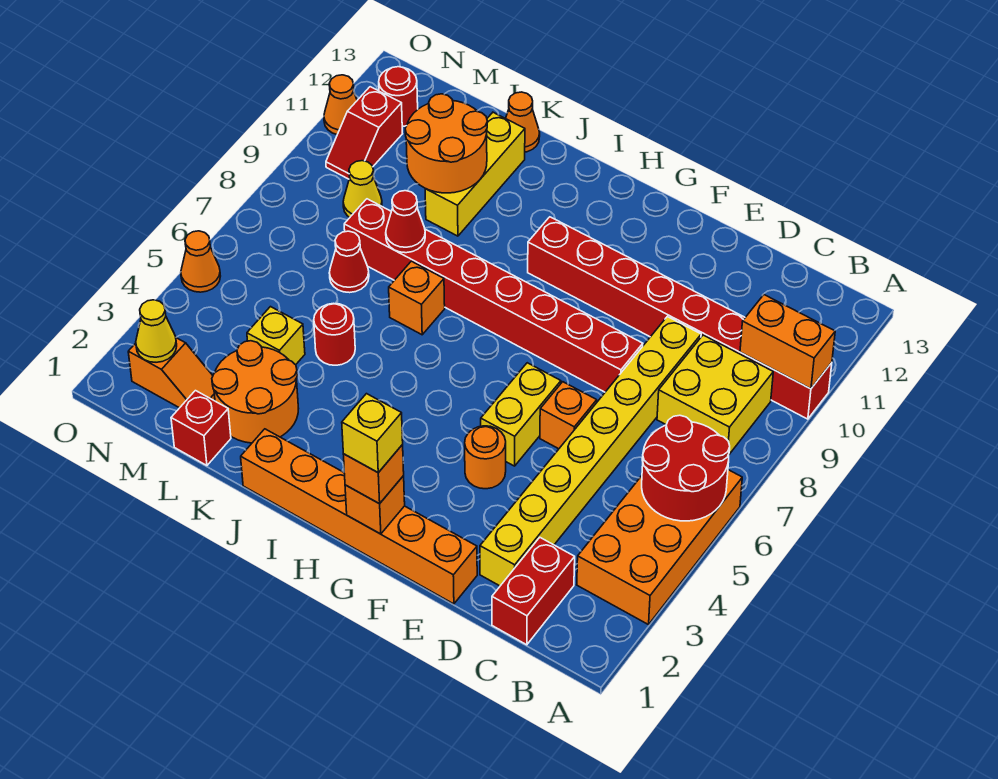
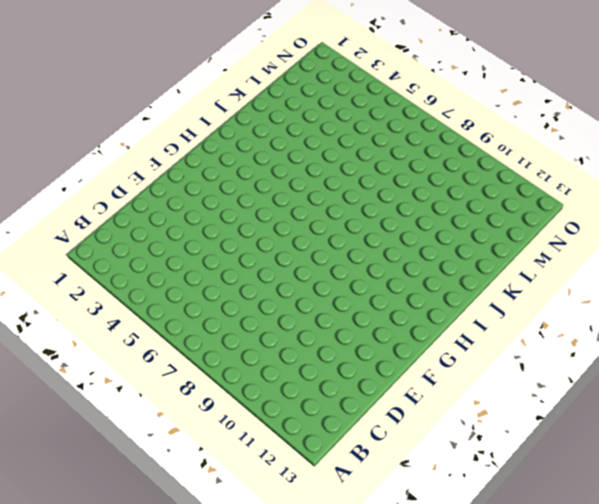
none -> orange 2x4 brick [577,470,742,625]
none -> red 1x8 brick [528,217,832,419]
none -> yellow 2x2 brick [657,335,773,454]
none -> red 1x2 brick [492,538,575,645]

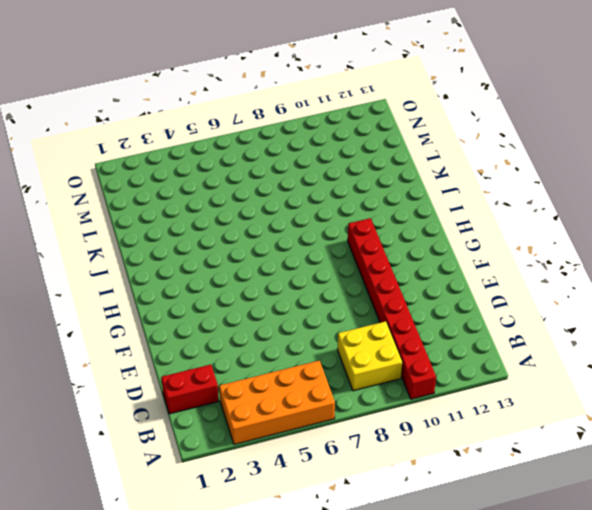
none -> yellow 1x8 brick [480,316,701,586]
none -> orange 1x6 brick [241,429,477,604]
none -> orange 1x1 brick [540,382,597,449]
none -> red 1x8 brick [344,199,643,392]

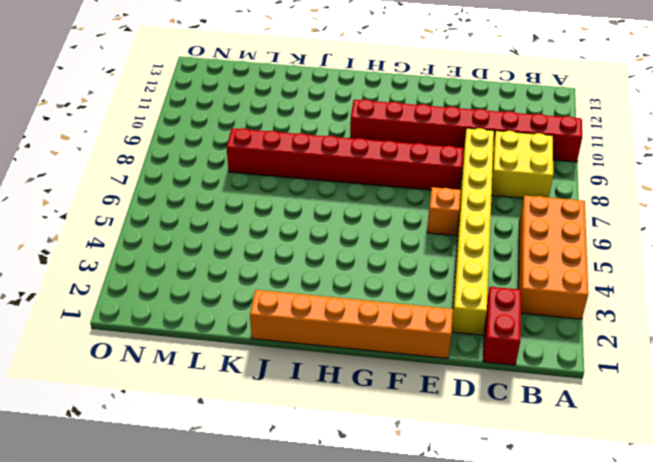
none -> orange 1x1 round brick [465,426,506,489]
none -> yellow 1x2 brick [481,363,561,466]
none -> orange 1x1 brick [389,261,445,335]
none -> orange 2x2 round brick [212,341,299,443]

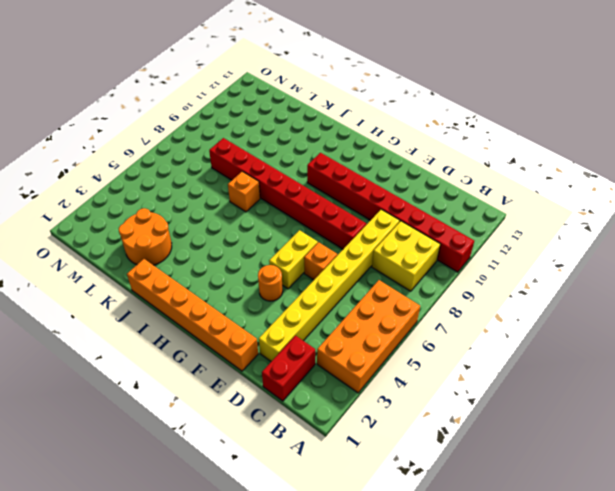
none -> red 1x1 round brick [314,303,355,365]
none -> yellow 1x3 brick [425,112,525,236]
none -> orange 1x1 cone [506,92,540,152]
none -> red 1x1 brick [171,391,231,465]

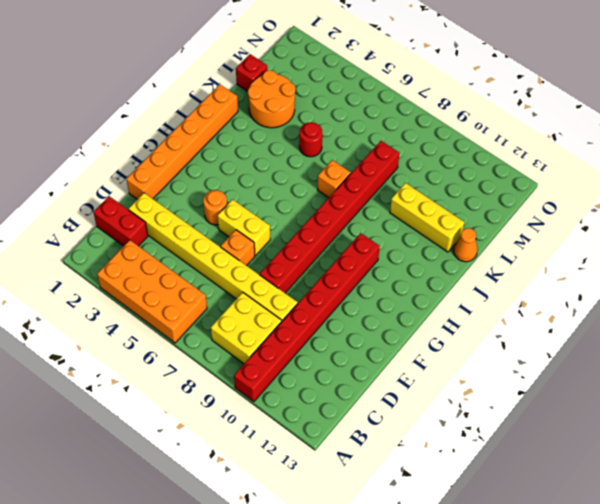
none -> yellow 1x1 brick [247,307,305,365]
none -> red 1x1 cone [329,231,369,293]
none -> orange 1x2 slope [128,338,215,408]
none -> yellow 1x1 cone [343,161,382,217]

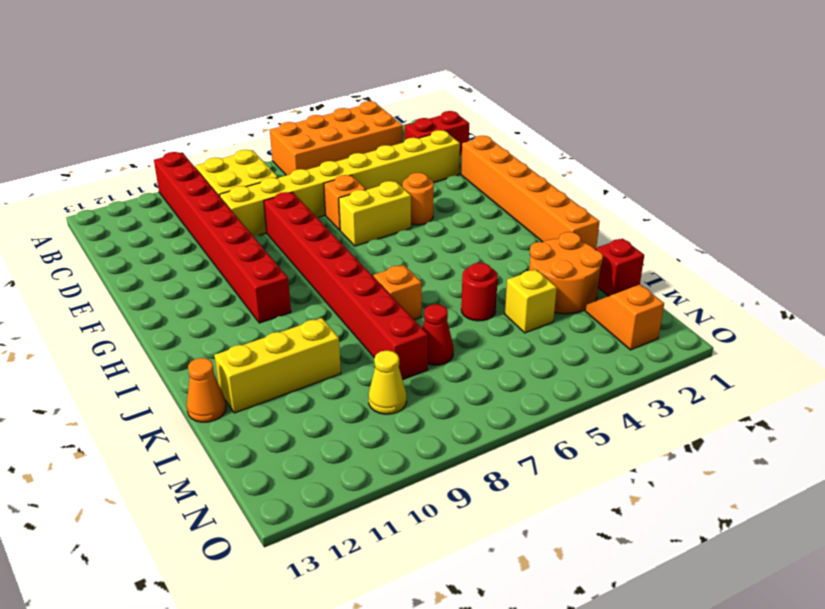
none -> red 1x2 slope [326,87,402,179]
none -> red 1x1 round brick [379,67,418,127]
none -> orange 1x1 cone [181,231,220,292]
none -> orange 1x1 cone [324,75,357,134]

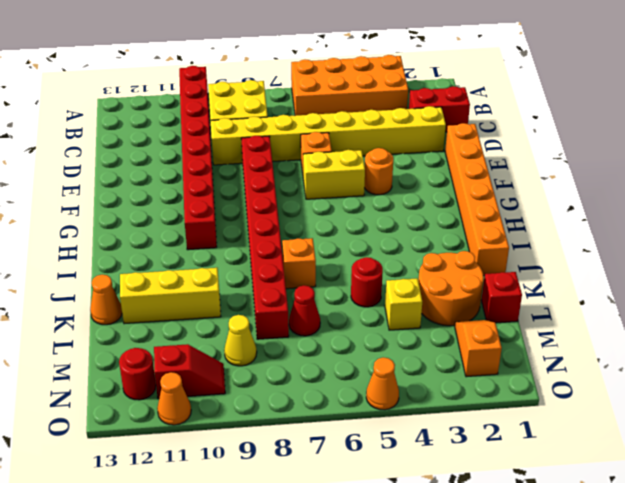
none -> red 2x2 round brick [642,415,730,521]
none -> orange 1x2 brick [740,295,835,389]
none -> orange 1x1 brick [345,476,405,534]
none -> red 1x1 cone [386,191,425,253]

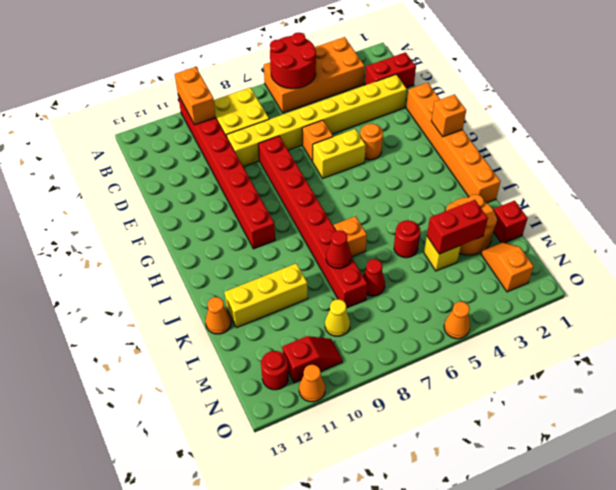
red 1x2 brick [427,200,488,254] -> none
none -> orange 2x2 round brick [405,94,487,193]
none -> yellow 1x1 cone [136,300,177,362]
none -> orange 1x1 brick [343,445,404,504]
none -> yellow 1x1 brick [342,394,403,473]

